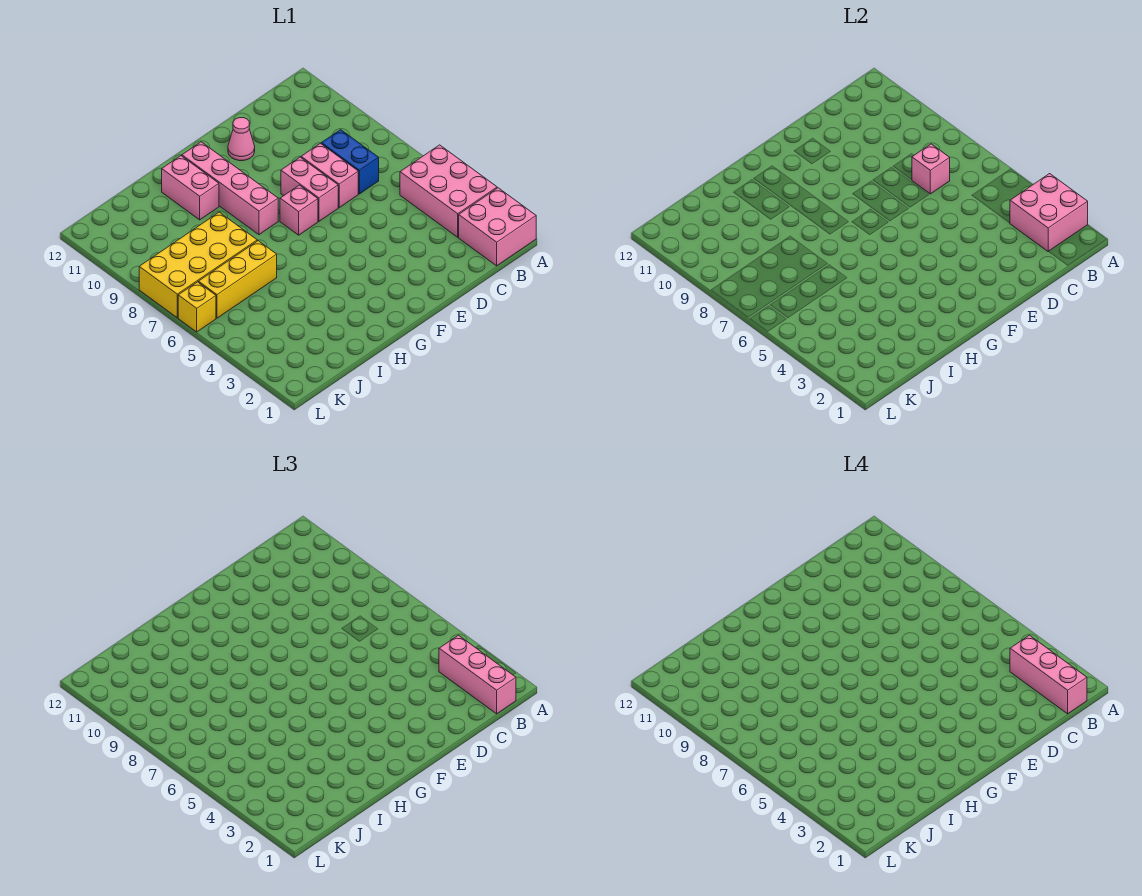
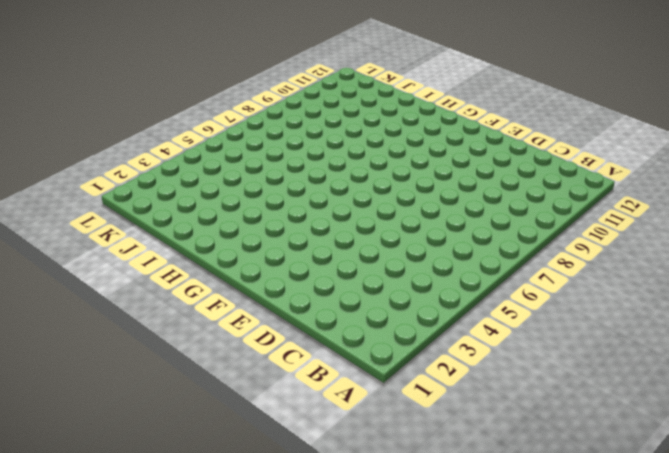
none -> pink 2x2 brick [459,188,536,266]
none -> pink 2x3 brick [400,145,497,237]
none -> blue 1x2 brick [321,130,379,194]

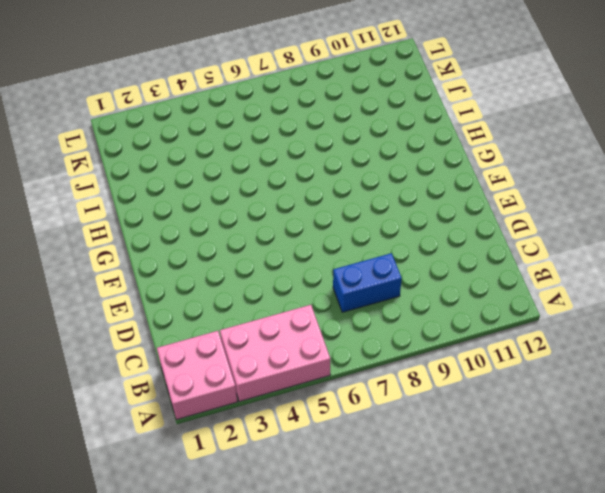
none -> pink 1x2 brick [301,143,358,208]
none -> pink 1x2 brick [281,157,338,221]
none -> pink 1x1 cone [228,118,255,161]

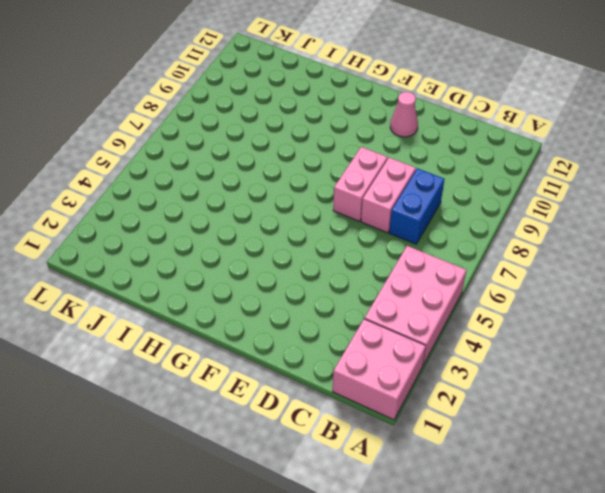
none -> pink 1x1 brick [280,185,318,235]
none -> pink 1x4 brick [182,142,278,235]
none -> pink 1x2 brick [162,156,219,220]

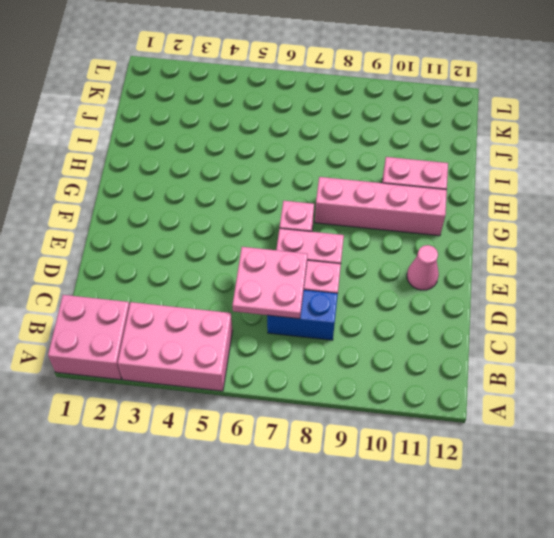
pink 2x2 plate [232,247,308,319] -> pink 1x1 brick [912,144,950,194]
none -> yellow 1x3 brick [198,241,277,318]
none -> yellow 2x4 brick [139,212,257,318]
none -> yellow 1x1 brick [178,282,216,332]

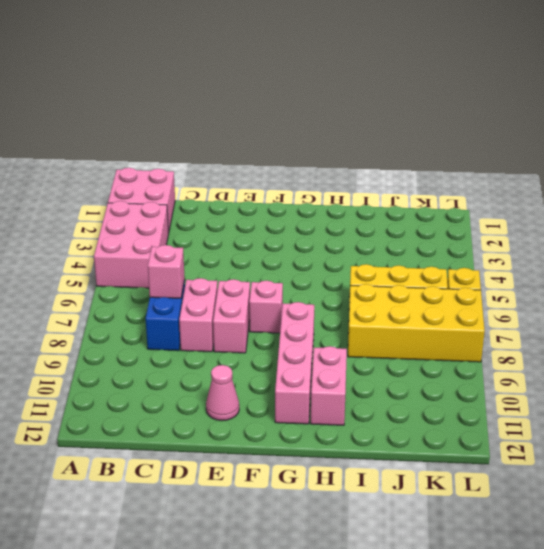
none -> pink 2x2 brick [1010,174,1088,251]
none -> pink 1x3 brick [439,635,516,714]
none -> pink 1x3 brick [1010,635,1087,714]

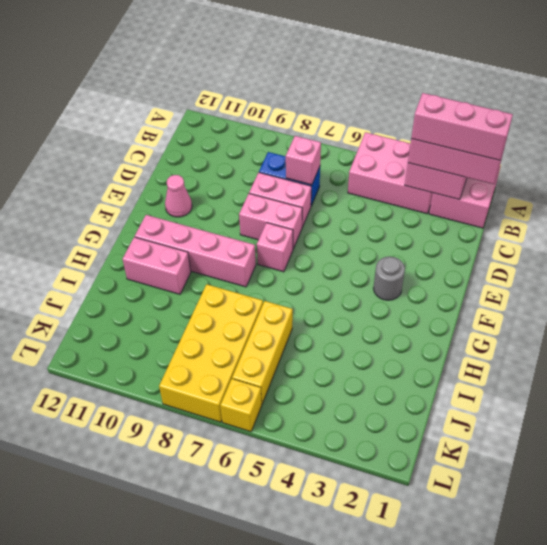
grey 1x1 round brick [373,256,405,300] -> none

